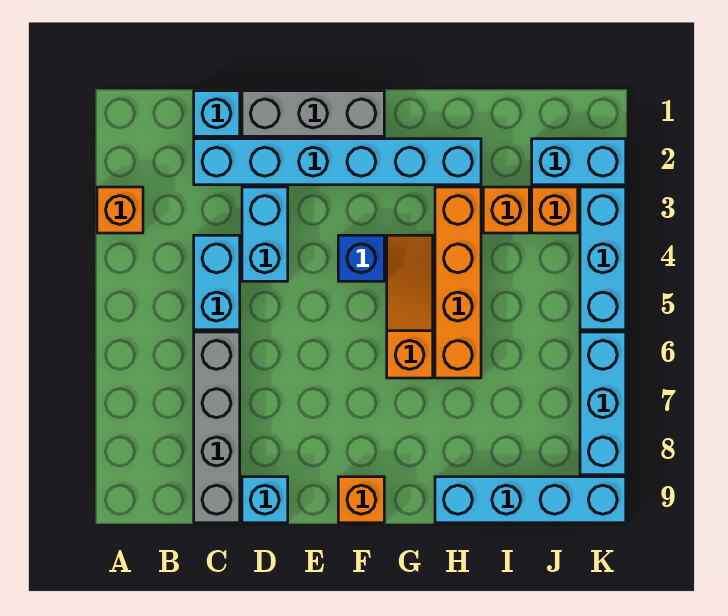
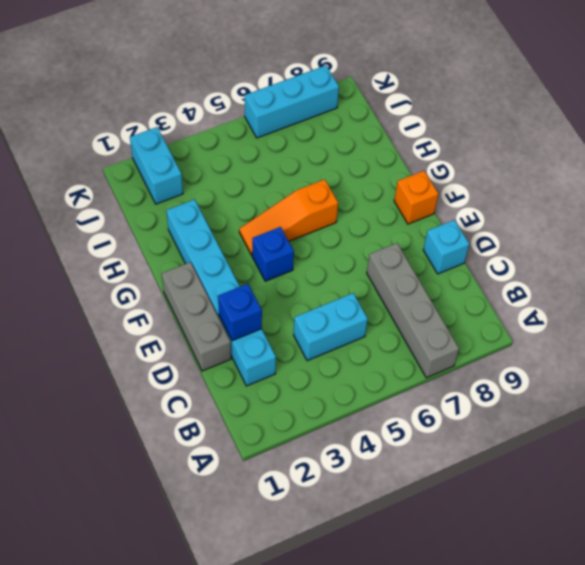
grey 1x4 brick [367,243,459,378] -> grey 1x4 brick turned to [194,332,240,523]
blue 1x1 brick [218,284,262,341] -> none
none -> orange 1x1 brick [97,187,143,233]
none -> cyan 1x1 brick [194,91,240,136]
none -> cyan 1x2 brick [242,187,288,281]

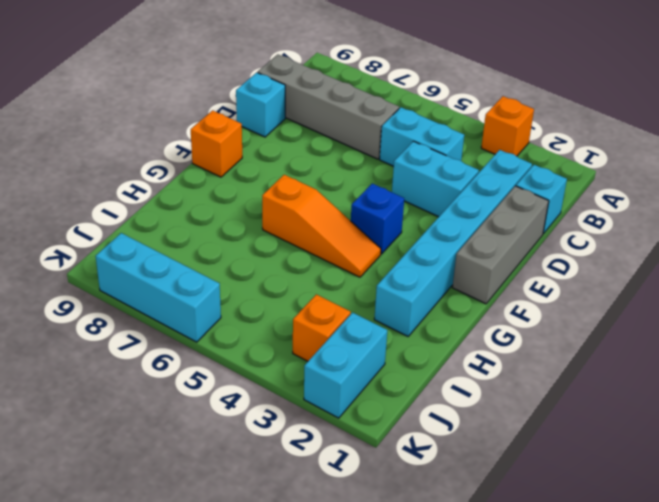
none -> orange 1x4 brick [435,187,481,378]
none -> cyan 1x4 brick [435,477,626,523]
none -> orange 1x1 brick [483,187,529,233]

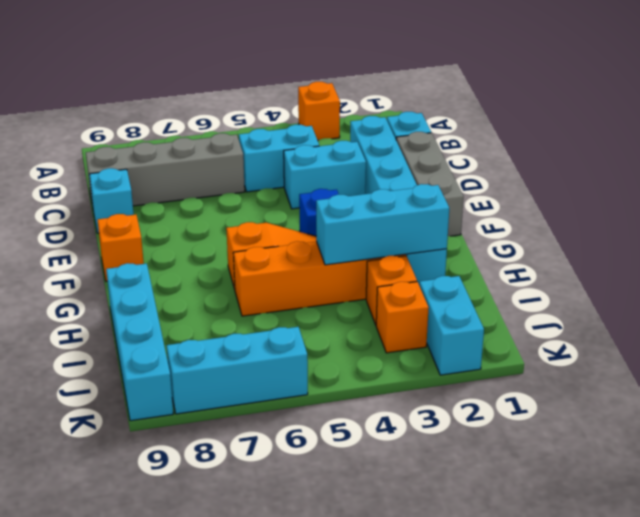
cyan 1x3 brick [316,184,449,265] -> cyan 1x3 brick moved to [580,187,626,330]

